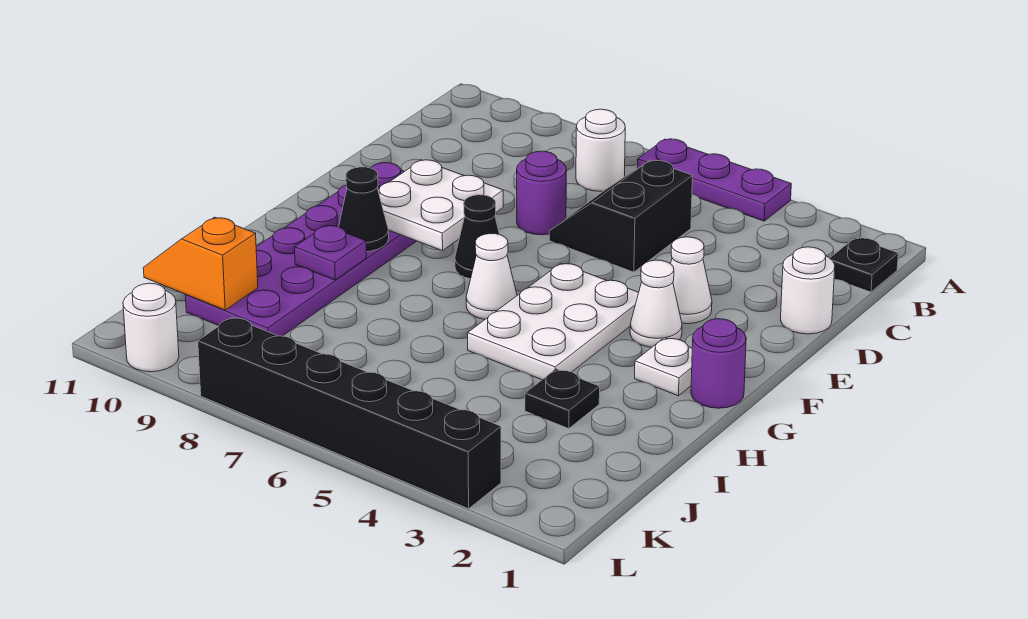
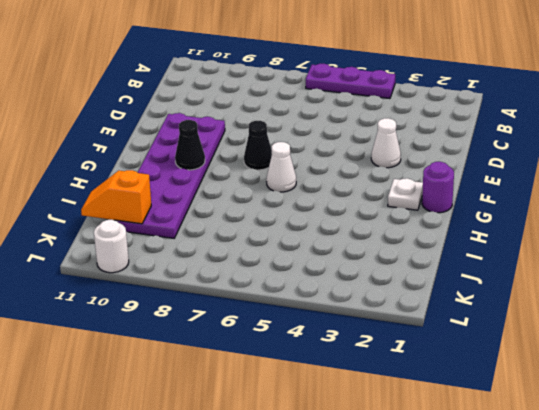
none -> black 1x1 plate [830,238,898,292]
none -> white 1x1 round brick [576,109,625,191]
none -> black 2x2 slope [549,160,692,272]

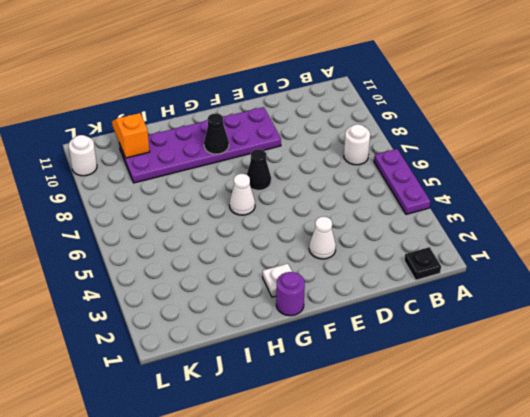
none -> black 2x2 slope [549,160,692,272]
none -> white 1x1 round brick [780,247,835,334]
none -> purple 1x1 round brick [517,151,566,235]

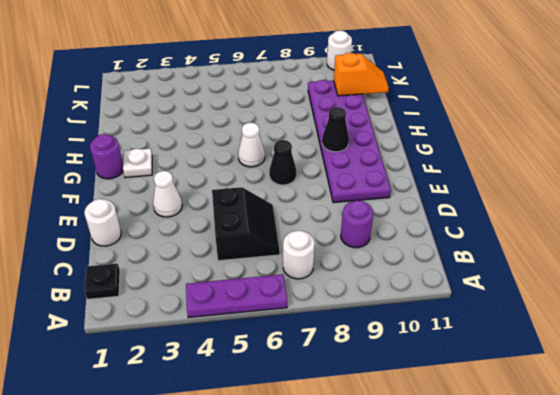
purple 1x1 round brick [341,200,373,248] -> purple 1x1 round brick moved to [517,151,566,235]
none -> white 1x1 cone [630,260,682,347]
none -> white 2x3 plate [468,263,639,380]
none -> black 1x1 plate [525,369,600,429]

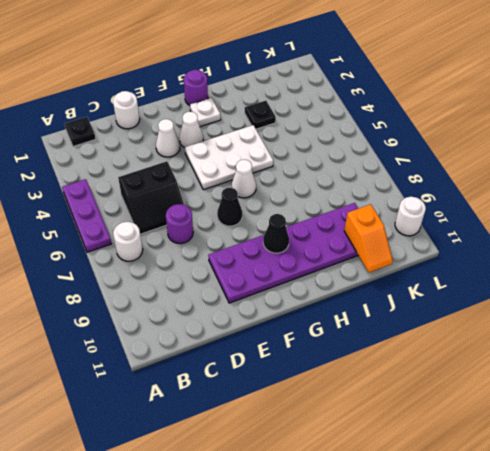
none -> black 1x6 brick [198,317,501,509]
none -> white 2x2 plate [378,160,503,251]
none -> purple 1x1 plate [295,225,367,280]

